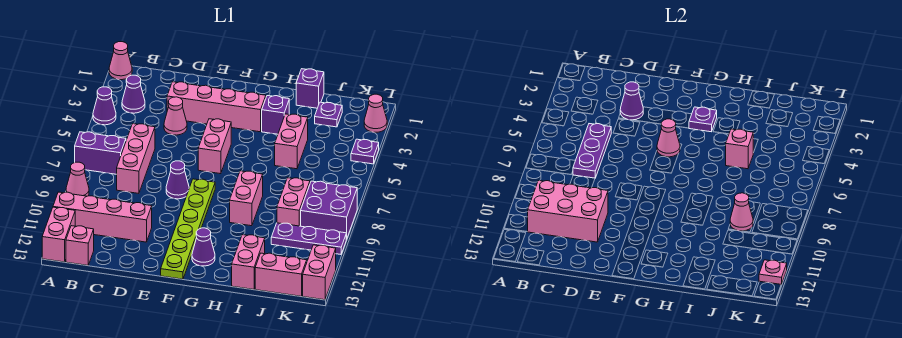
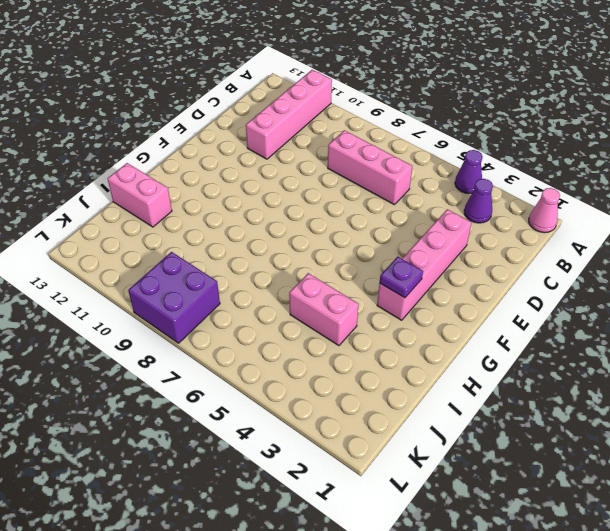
none -> purple 1x2 brick [75,132,126,174]
none -> pink 1x1 cone [66,162,89,196]
none -> pink 1x2 brick [42,207,75,262]
none -> pink 1x1 brick [66,226,94,265]

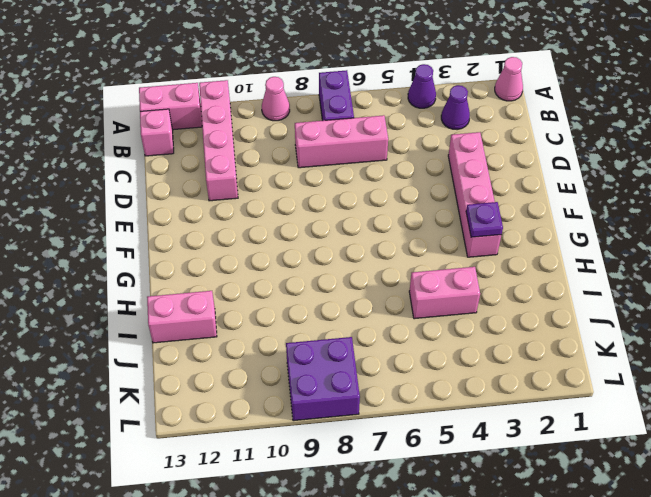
none -> pink 1x1 cone [164,97,187,135]
none -> purple 1x1 cone [166,161,189,199]
none -> pink 1x2 brick [198,119,231,174]
none -> lime 1x6 plate [161,179,215,279]

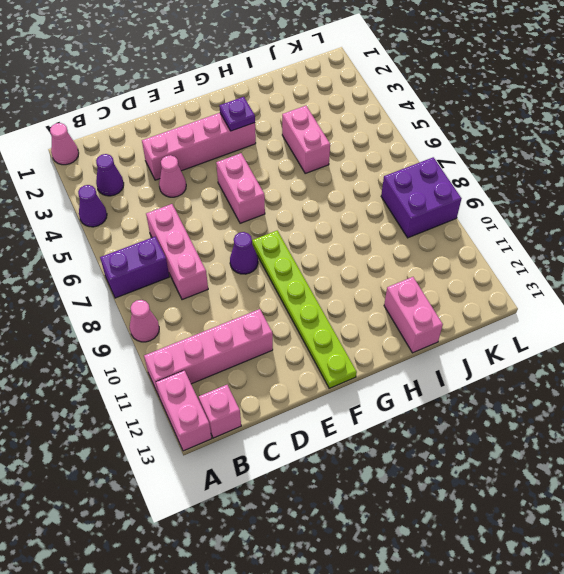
none -> purple 1x1 cone [192,228,215,266]
none -> purple 1x1 brick [262,96,289,134]
none -> pink 1x2 brick [230,171,263,226]
none -> purple 1x1 brick [296,69,324,108]

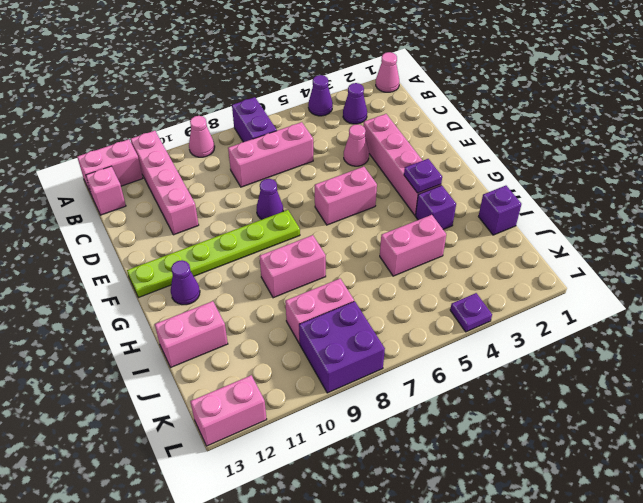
none -> purple 1x1 plate [315,102,342,127]
none -> purple 1x3 plate [271,223,346,254]
none -> pink 1x2 brick [255,253,307,296]
none -> pink 1x1 cone [364,94,387,132]

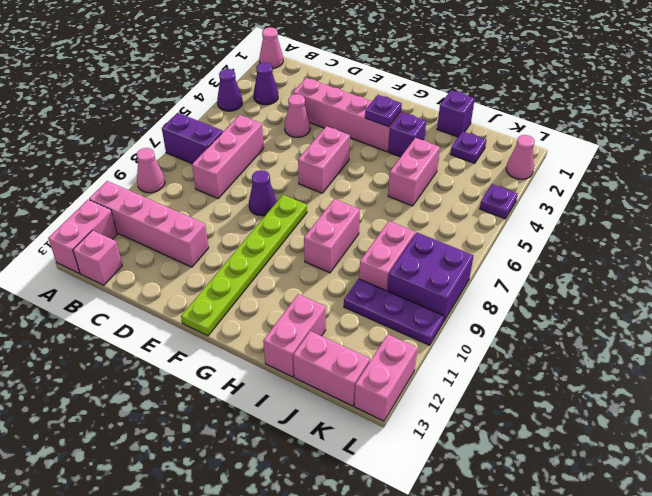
none -> purple 1x1 cone [192,228,215,266]
none -> pink 2x3 brick [528,181,608,242]
none -> purple 1x3 plate [573,124,611,178]
none -> purple 1x1 cone [620,82,643,120]

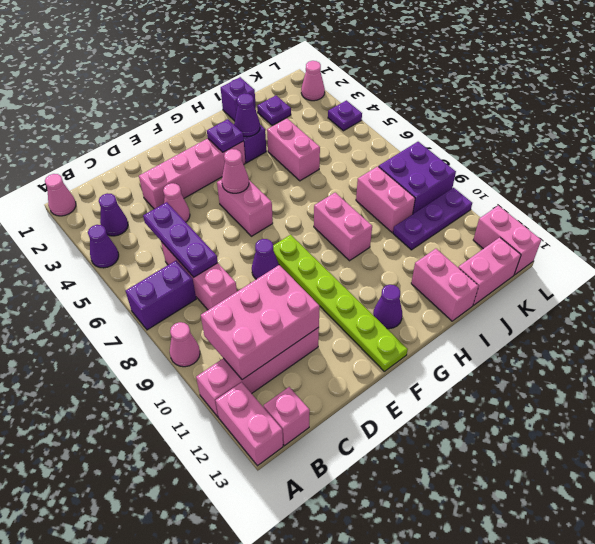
purple 1x1 cone [234,93,260,137] -> purple 1x1 cone moved to [620,82,643,120]
none -> pink 1x1 brick [726,129,753,169]
none -> pink 1x1 cone [730,193,753,231]
none -> pink 1x1 plate [759,260,787,285]

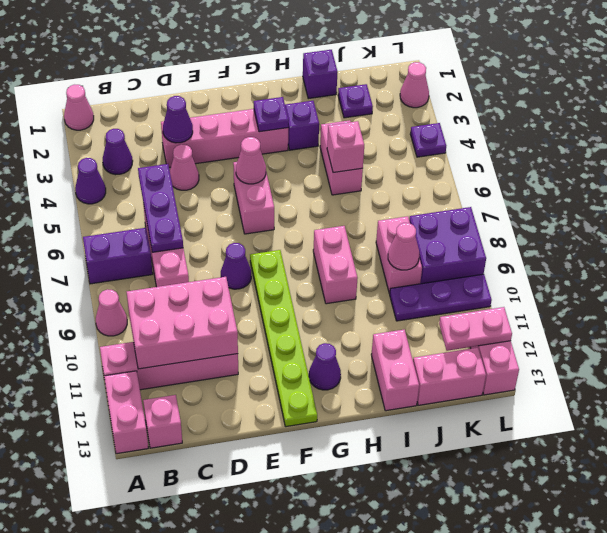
pink 1x2 plate [439,307,512,351] -> pink 1x1 plate [759,260,787,285]

